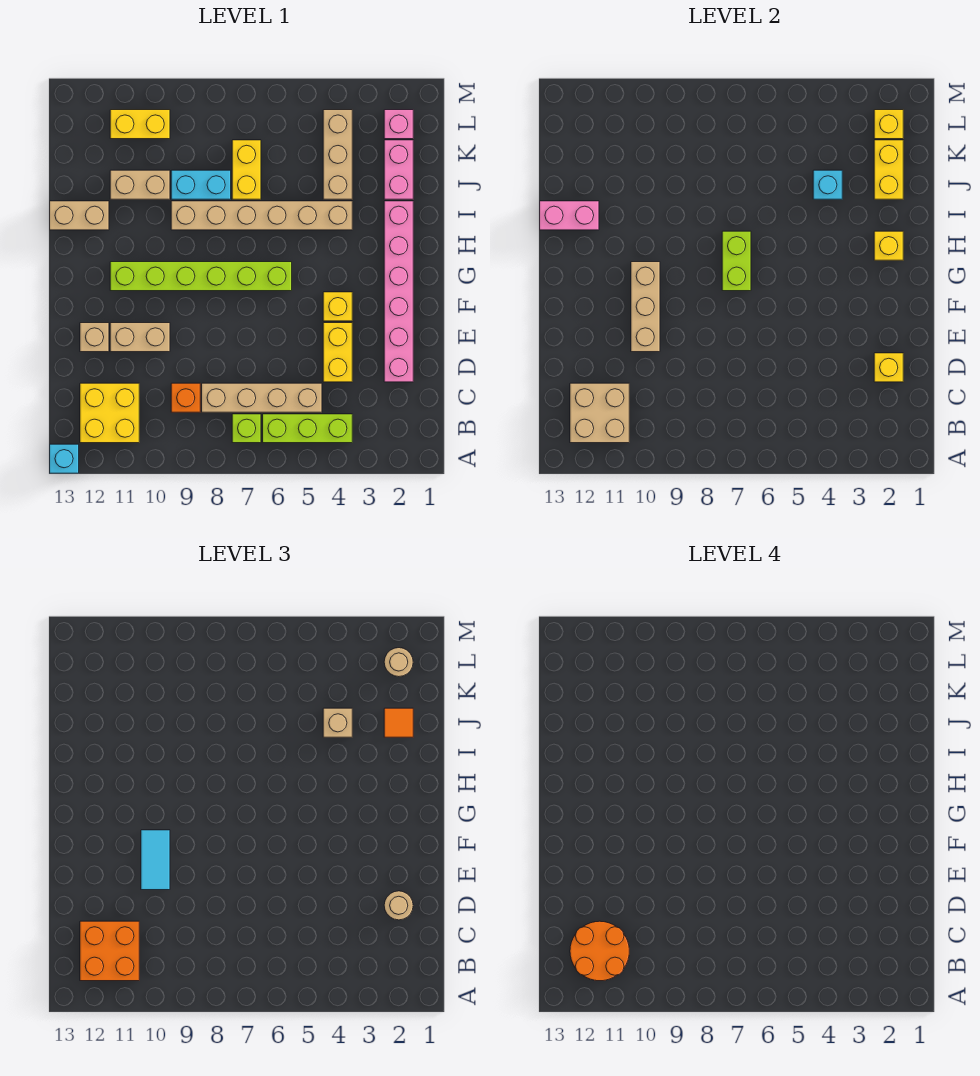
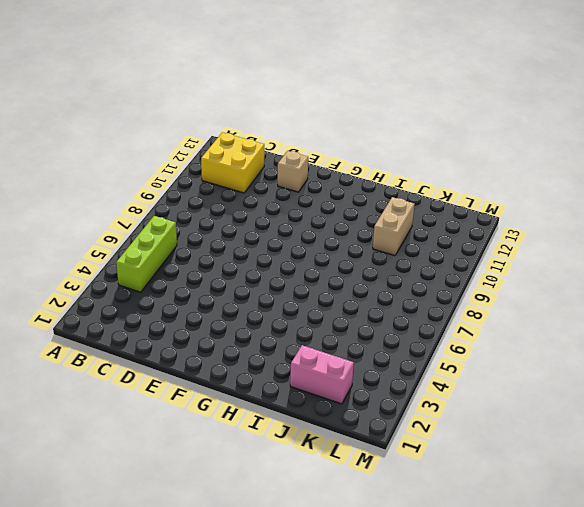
none -> cyan 1x1 brick [50,444,79,473]
none -> lime 1x1 brick [232,414,261,443]
none -> tan 1x4 brick [202,383,322,412]
none -> orange 1x1 brick [171,383,200,412]

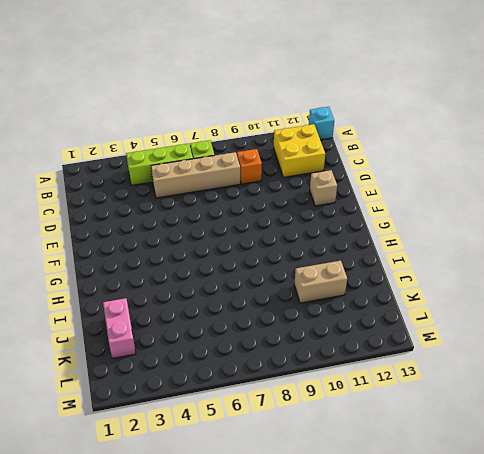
none -> pink 1x6 brick [384,201,413,382]
none -> yellow 1x2 brick [323,323,352,382]
none -> tan 1x2 brick [110,323,170,352]
none -> yellow 1x1 brick [323,292,352,321]

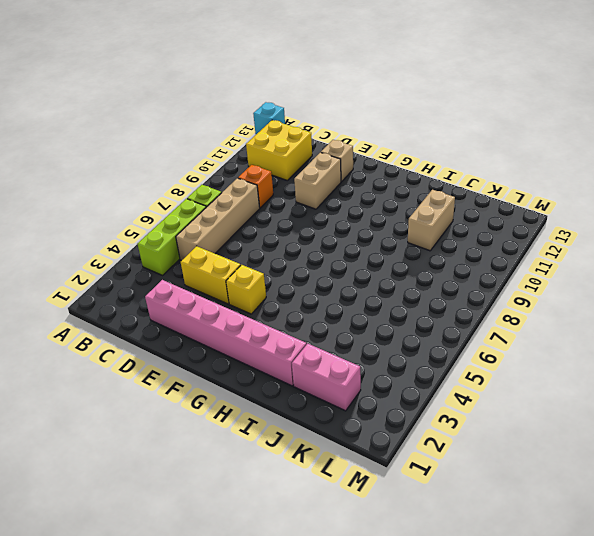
none -> lime 1x6 brick [110,262,292,291]
none -> tan 1x6 brick [171,201,352,230]
none -> tan 1x2 brick [50,201,109,230]
none -> tan 1x3 brick [323,110,352,199]

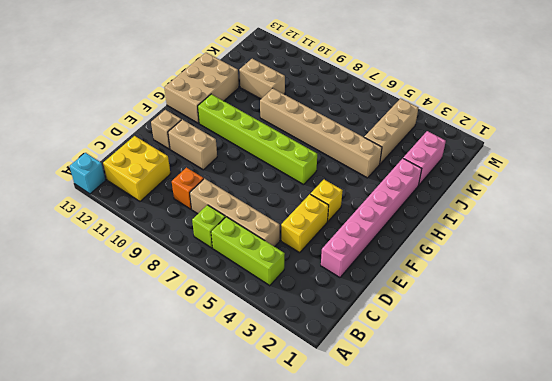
tan 2x3 brick [164,53,239,123] -> tan 1x2 brick [50,201,109,230]
none -> yellow 1x2 brick [232,140,261,199]
none -> cyan 1x2 brick [171,170,231,199]
none -> pink 1x1 brick [384,110,413,139]
none -> yellow 1x2 brick [110,110,170,139]

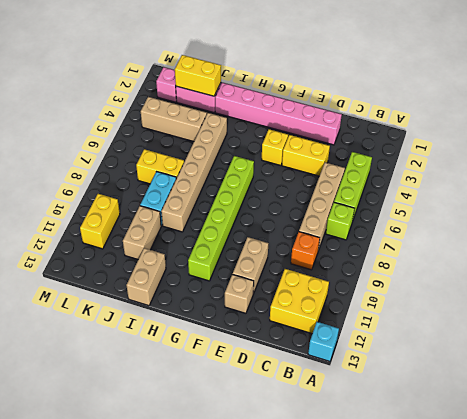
none -> tan 2x2 brick [570,383,629,443]
none -> yellow 1x1 brick [874,353,903,382]
none -> tan 1x3 brick [631,262,660,352]
none -> lime 1x2 brick [722,231,751,291]

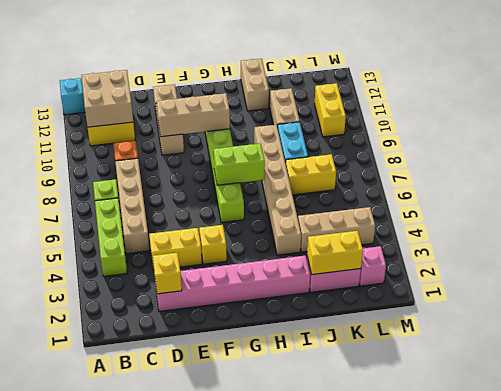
none -> yellow 1x1 brick [874,231,903,260]
none -> pink 1x2 brick [540,201,599,230]
none -> cyan 1x1 brick [813,170,842,199]
none -> yellow 1x1 brick [874,110,903,139]

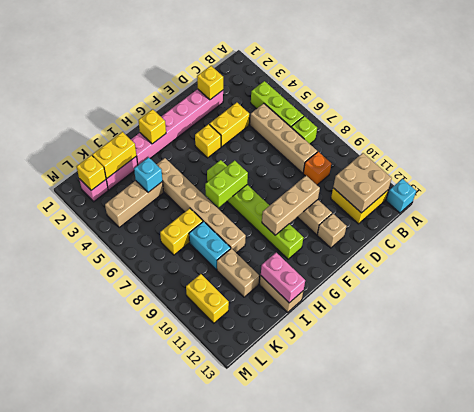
none -> orange 2x2 brick [80,921,139,981]
none -> tan 1x1 round brick [384,891,413,920]
none -> cyan 1x2 tile [141,830,170,890]
none -> orange 1x1 tile [384,708,413,737]

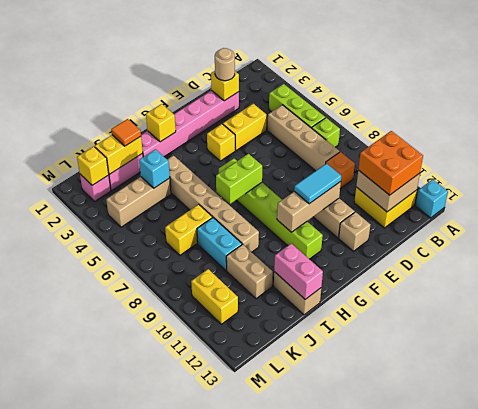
none -> tan 1x1 brick [323,708,352,737]
none -> tan 1x1 round brick [384,648,413,677]
none -> orange 2x2 round brick [570,921,629,981]

